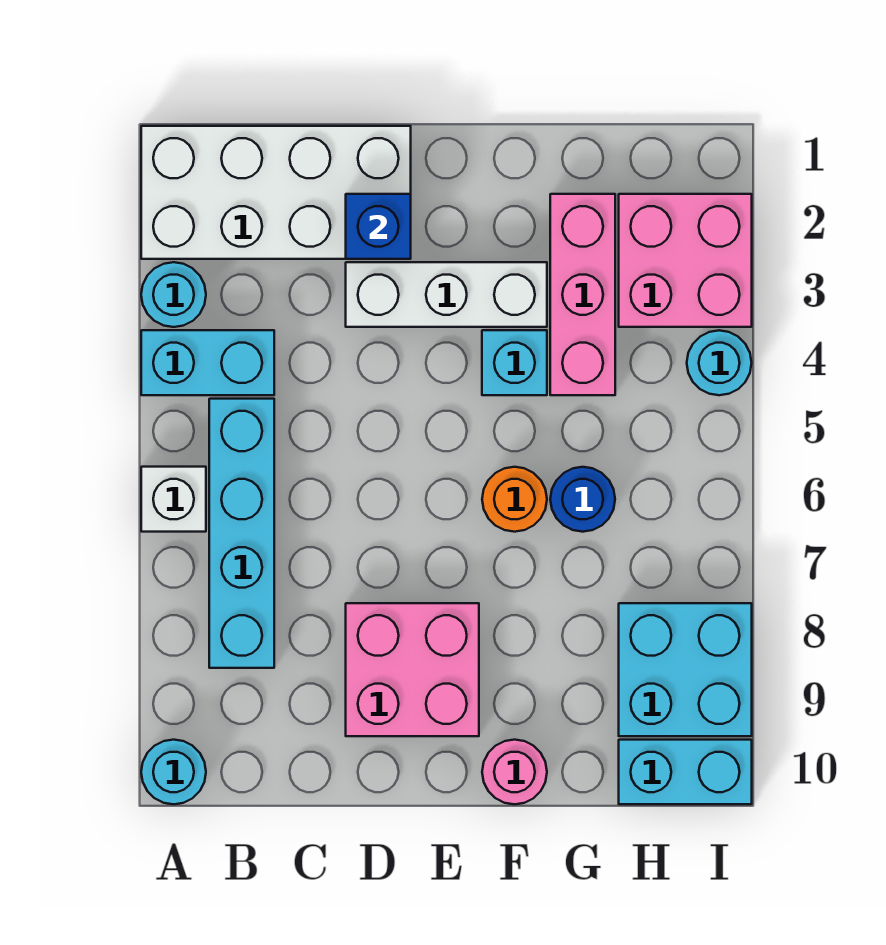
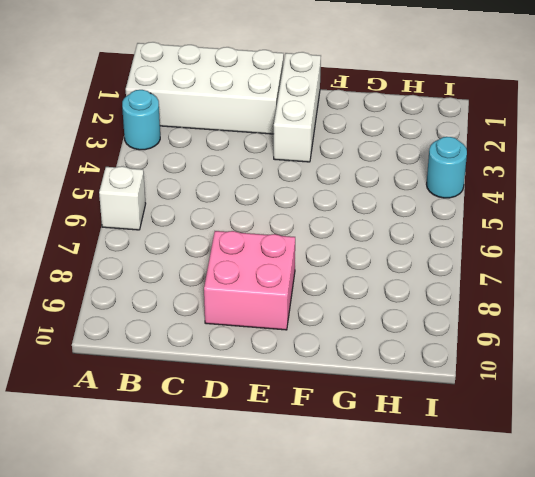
white 1x3 brick [274,52,321,162] -> white 1x3 brick turned to [346,262,547,327]
none -> cyan 1x2 brick [141,330,274,395]
none -> cyan 1x1 round brick [141,740,206,804]
none -> cyan 1x4 brick [209,399,274,668]

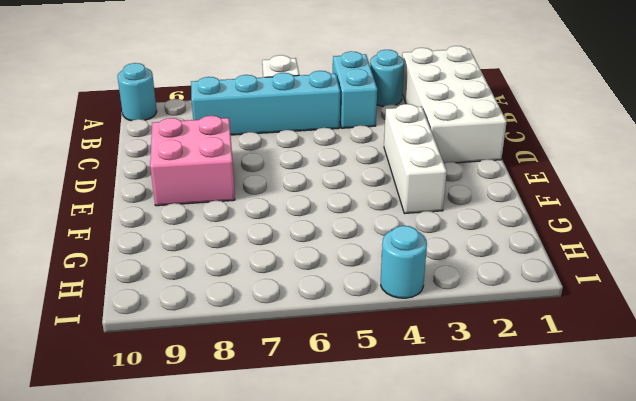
none -> cyan 1x1 brick [482,330,547,395]
none -> orange 1x1 round brick [482,467,547,532]
none -> pink 1x1 round brick [482,740,547,804]

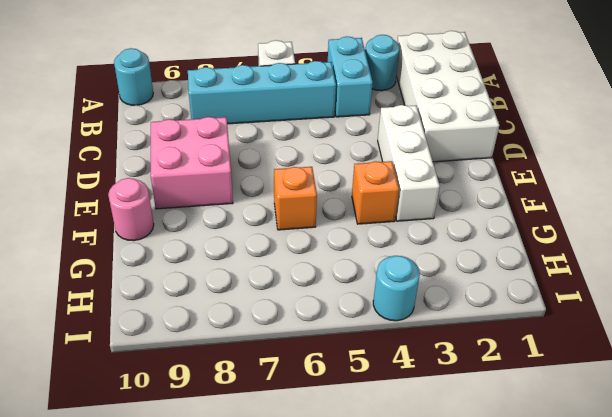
orange 1x1 brick [352,161,399,224] -> cyan 1x1 brick [482,330,547,395]
orange 1x1 brick [274,167,317,230] -> orange 1x1 round brick [482,467,547,532]
none -> pink 1x3 brick [550,194,615,395]
none -> blue 1x1 round brick [550,467,615,532]
none -> pink 2x2 brick [619,194,752,327]

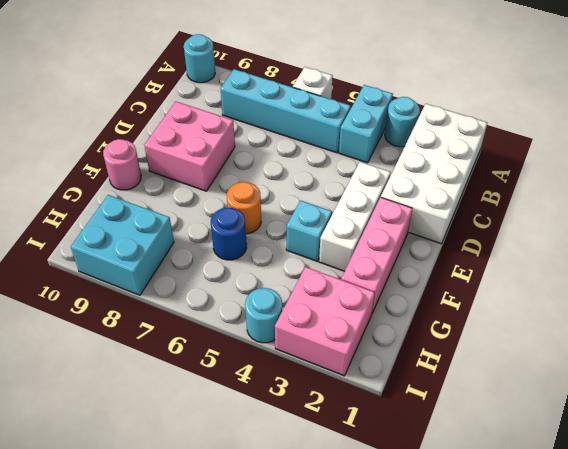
pink 1x3 brick [341,197,413,313] -> pink 1x3 brick turned to [550,194,615,395]
none -> cyan 1x2 brick [619,740,752,804]
none -> blue 1x1 brick [346,194,411,259]

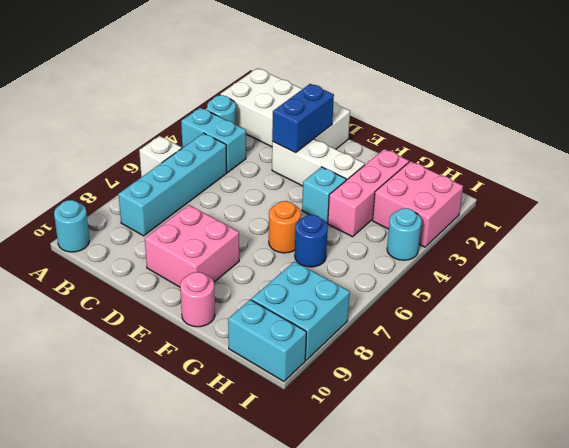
blue 1x2 brick [272,84,334,153] -> blue 1x1 brick [346,194,411,259]

